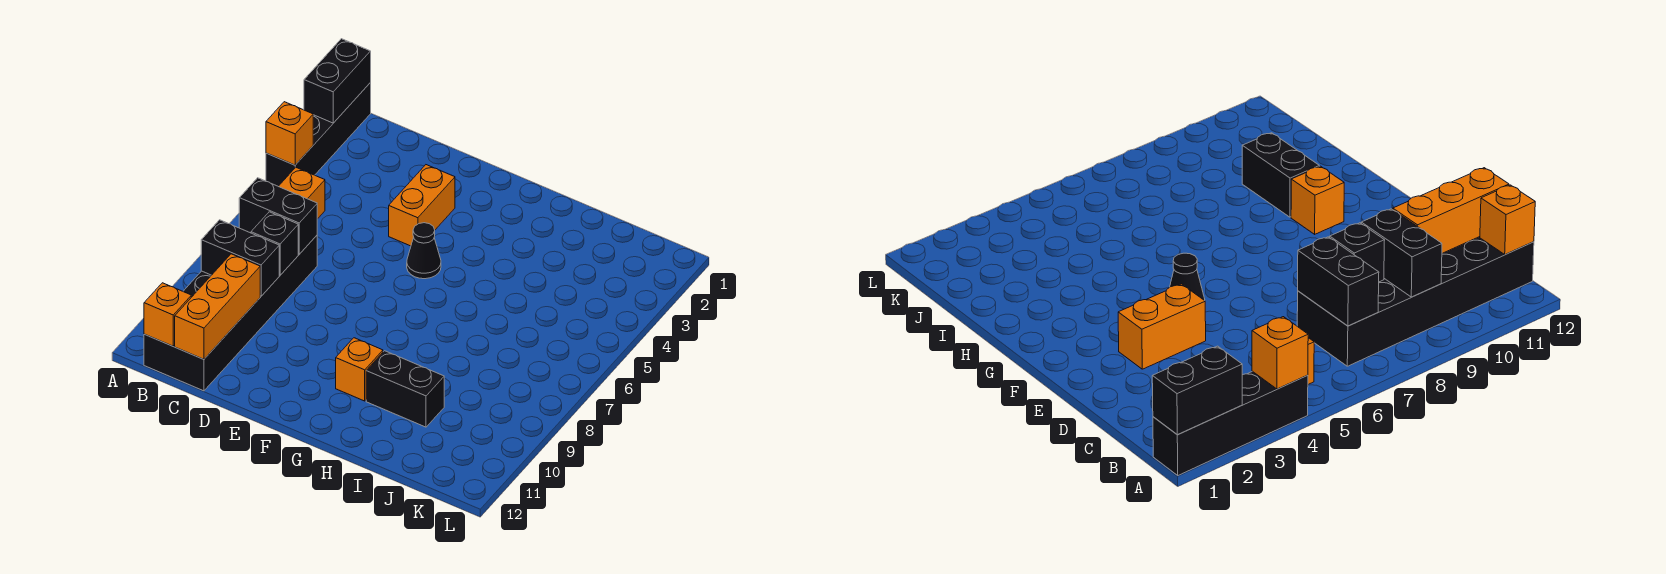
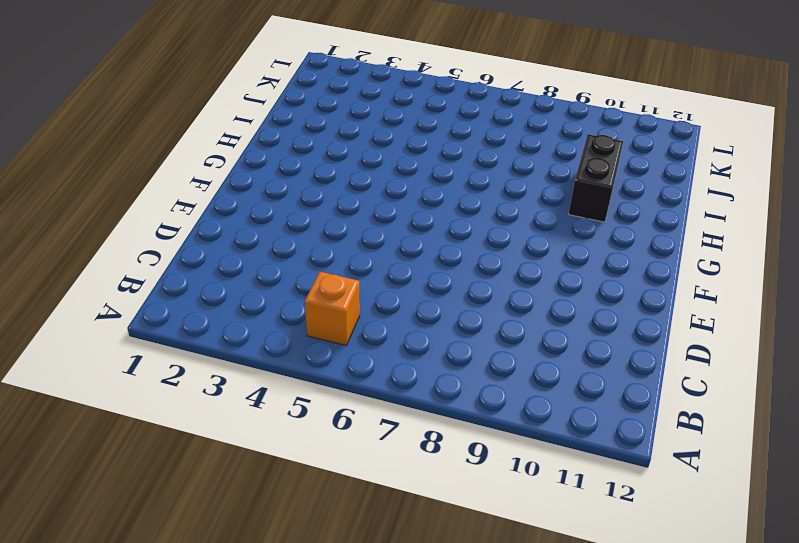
none -> black 1x4 brick [266,83,371,186]
none -> black 2x6 brick [144,236,317,391]
none -> orange 1x2 brick [389,165,455,246]

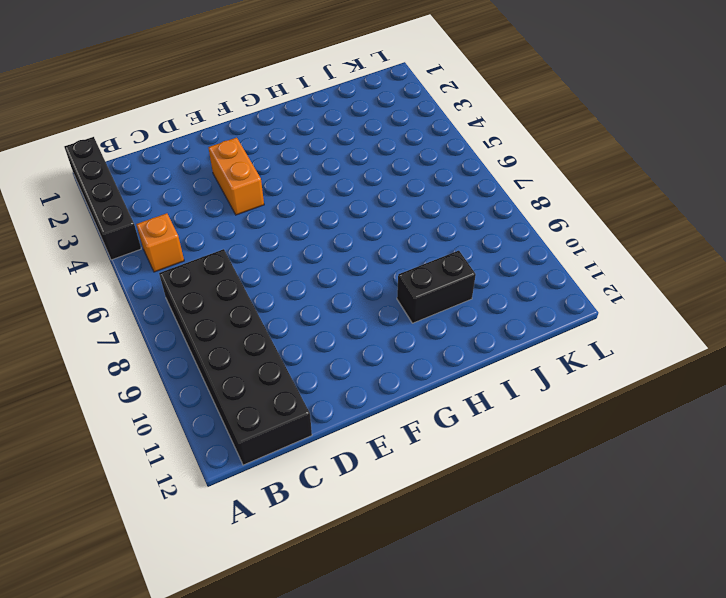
none -> black 1x1 cone [407,223,441,279]
none -> orange 1x1 brick [336,338,383,401]
none -> black 1x2 brick [304,39,371,123]

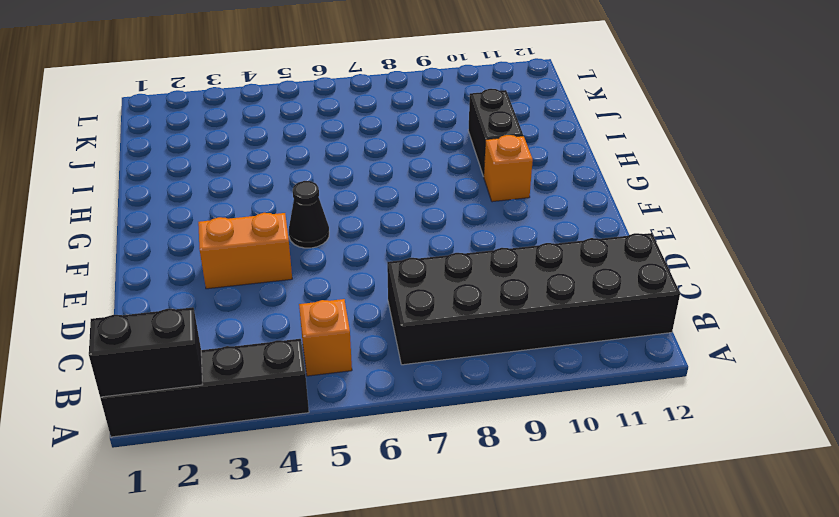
none -> orange 1x1 brick [266,102,313,165]
none -> black 1x2 brick [239,178,317,254]
none -> black 1x2 brick [201,220,279,296]

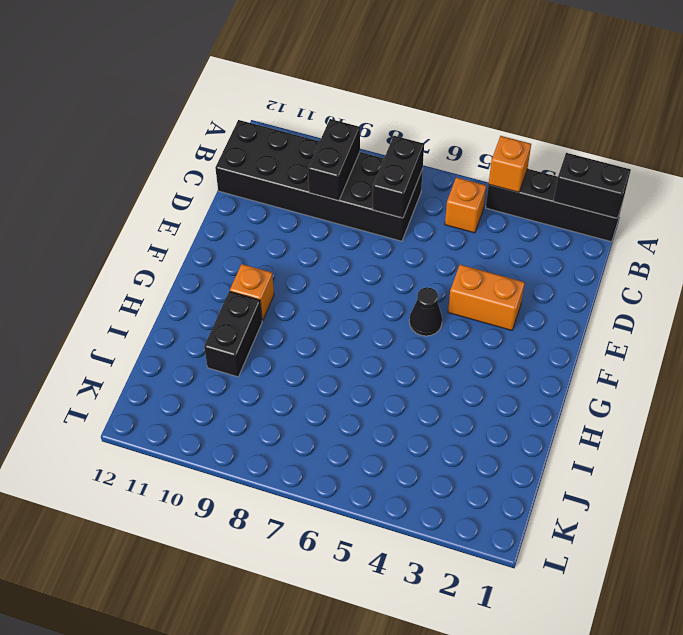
none -> orange 1x1 brick [144,283,191,346]
none -> black 1x1 brick [251,212,298,275]
none -> orange 1x3 brick [175,254,260,359]

